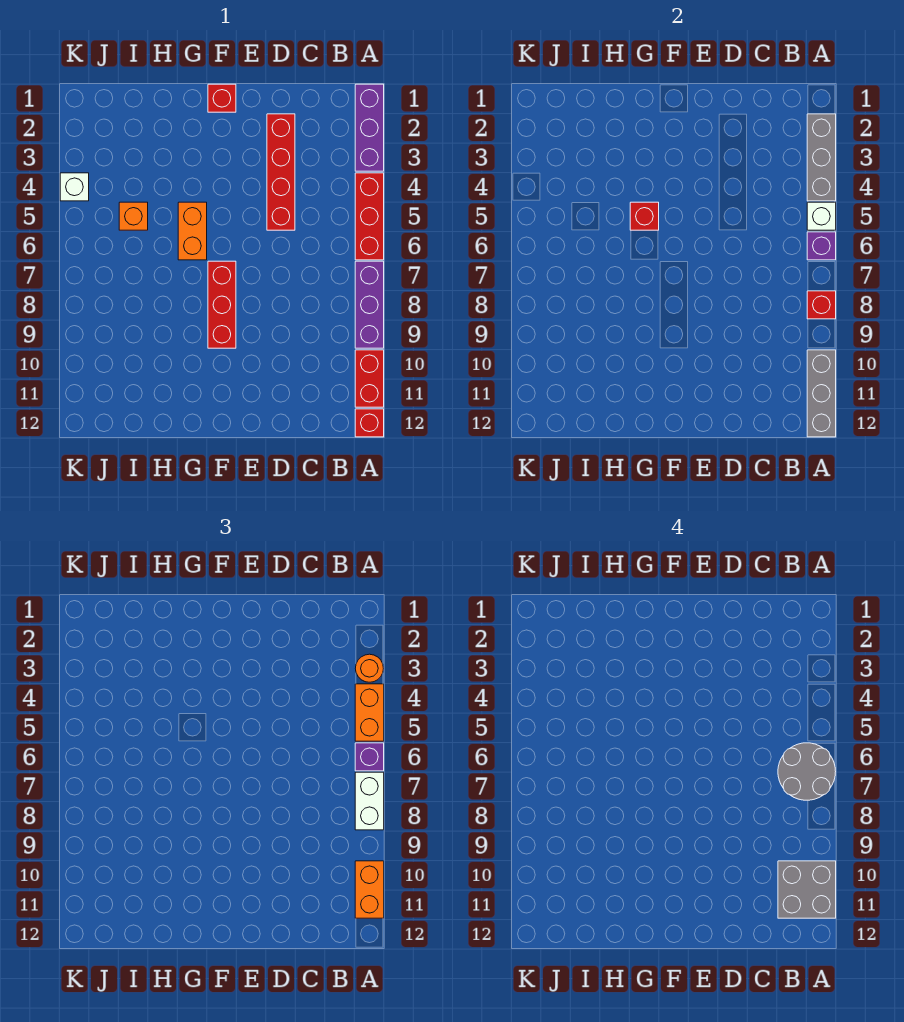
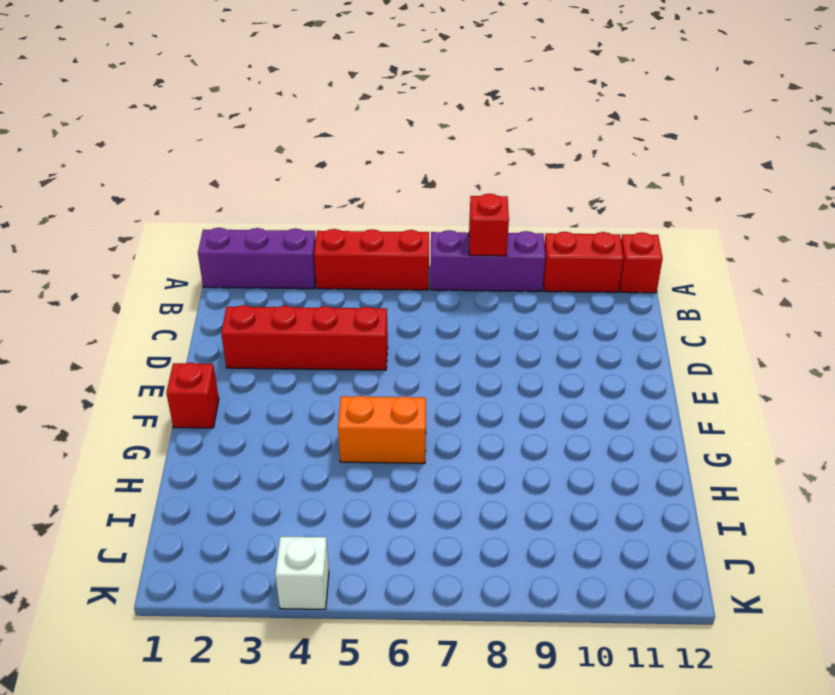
none -> red 1x3 brick [208,261,236,348]
none -> orange 1x1 brick [119,202,148,230]
none -> grey 1x3 brick [807,114,836,201]

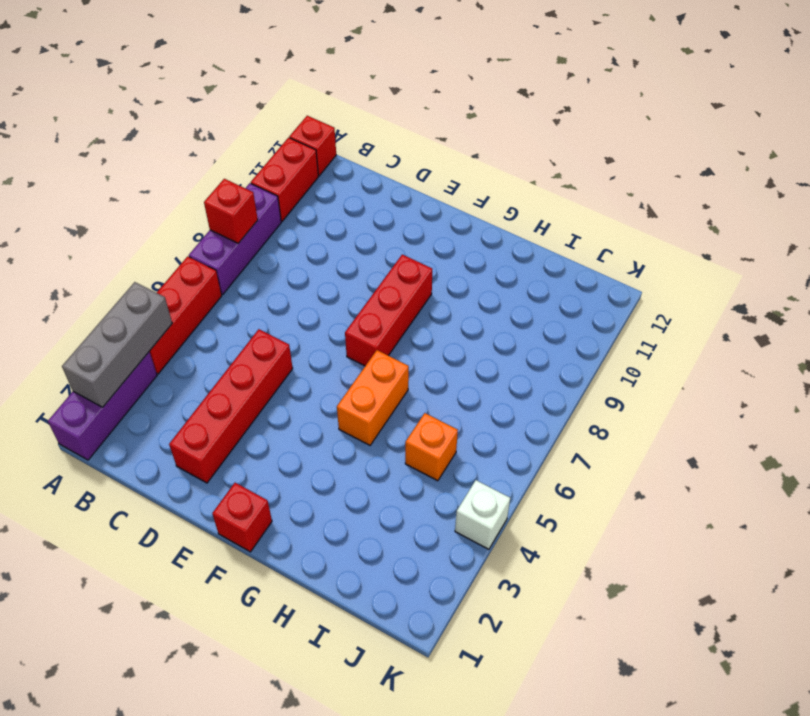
none -> white 1x1 brick [807,202,836,230]
none -> purple 1x1 brick [807,232,836,260]
none -> grey 1x3 brick [807,350,836,437]

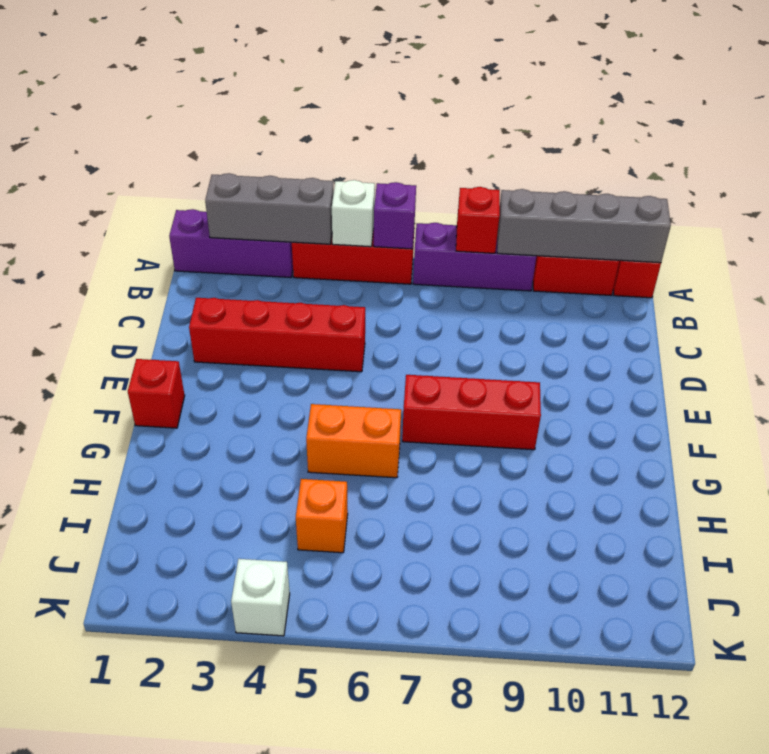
grey 1x4 brick [497,189,671,263] -> grey 1x3 brick [807,350,836,437]
none -> red 1x1 brick [630,202,659,230]
none -> orange 1x1 round brick [355,654,383,682]
none -> orange 1x2 brick [355,684,384,741]

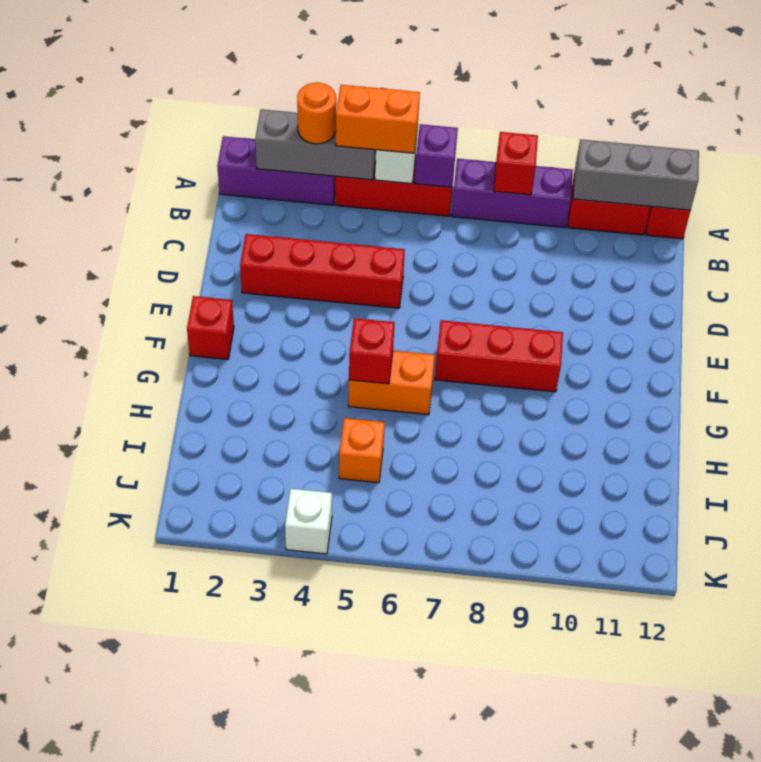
none -> purple 1x1 brick [355,743,384,771]
none -> white 1x2 brick [355,772,384,830]
none -> orange 1x2 brick [355,861,384,918]

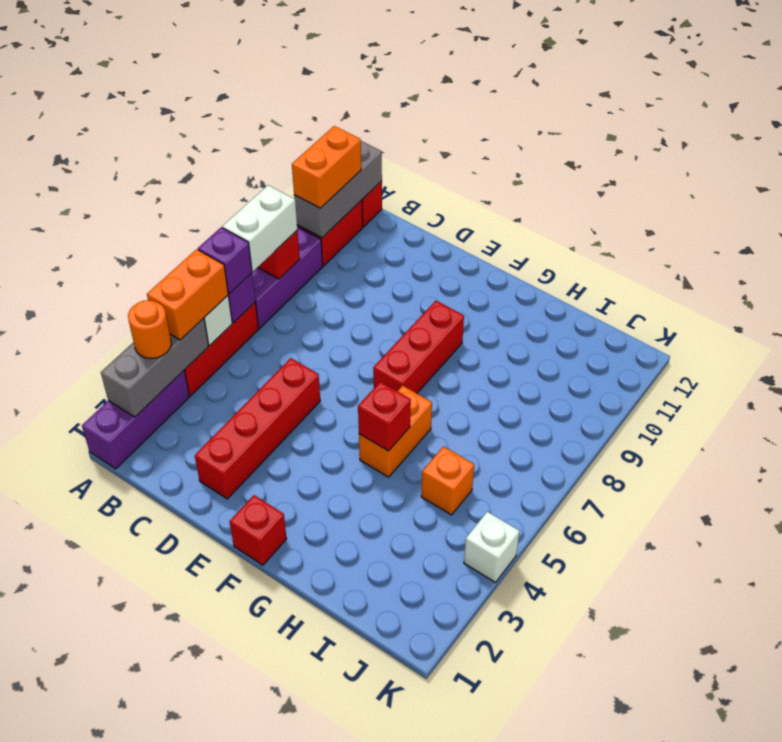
none -> grey 2x2 round brick [778,743,836,800]
none -> grey 2x2 brick [778,861,836,918]

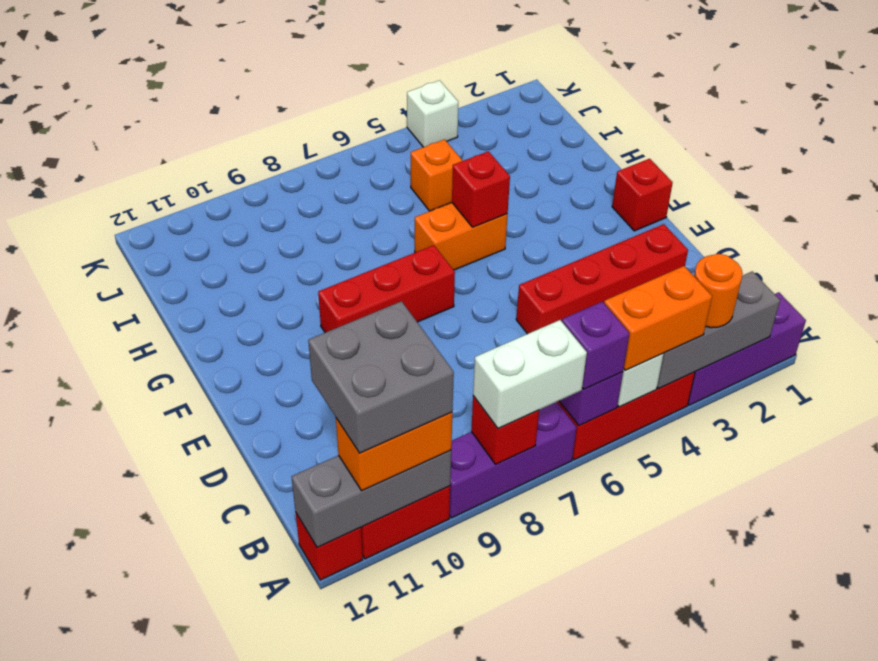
none -> grey 2x2 round brick [778,743,836,800]

